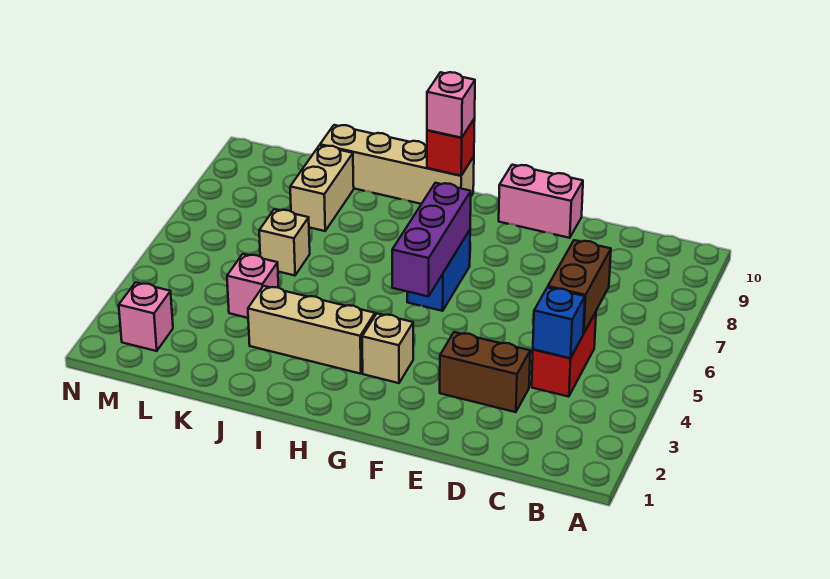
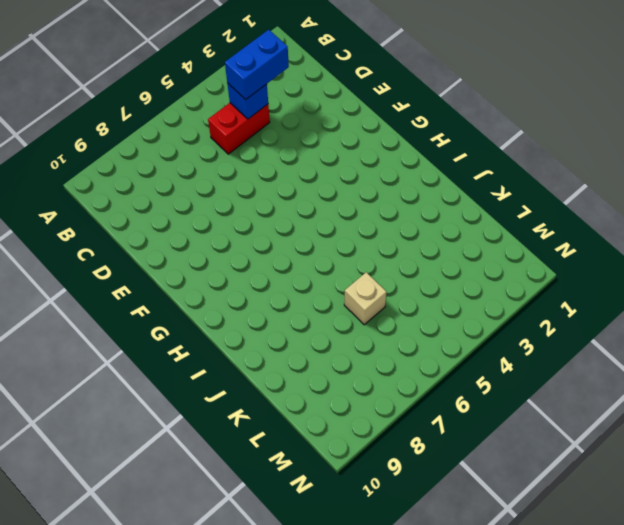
blue 1x2 brick [225,30,289,100] -> blue 1x2 brick moved to [407,230,470,311]
none -> brown 1x2 brick [440,332,530,412]
none -> pink 1x2 brick [499,165,583,238]
none -> tan 1x1 brick [362,313,413,383]

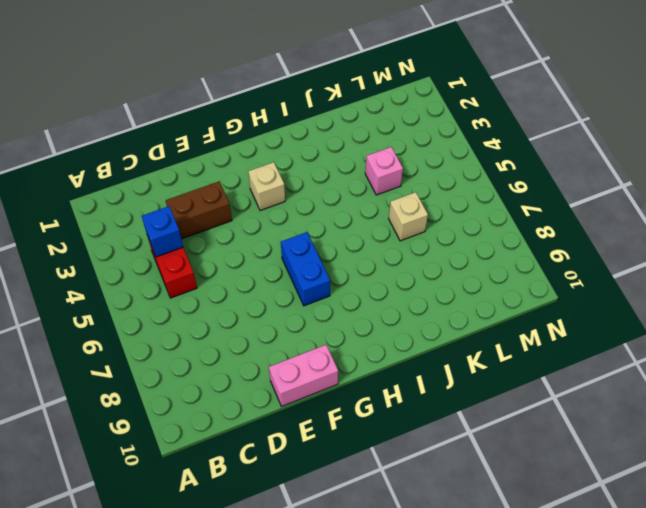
none -> tan 1x3 brick [248,286,375,374]
none -> tan 1x4 brick [320,125,474,204]
none -> tan 1x2 brick [290,145,354,231]

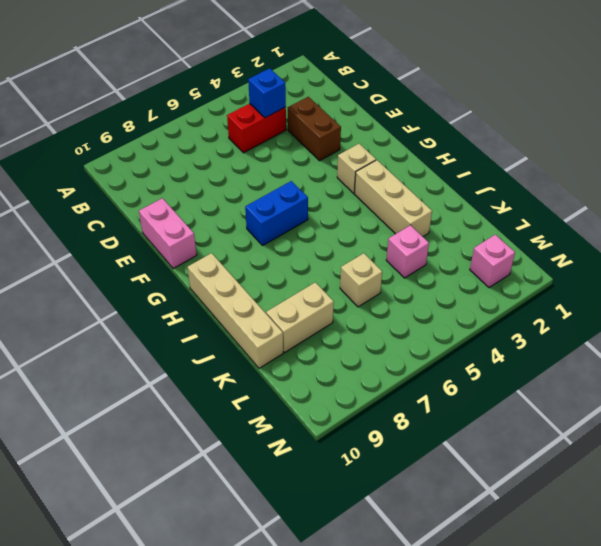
none -> brown 1x2 brick [548,240,611,334]
none -> purple 1x3 brick [392,183,471,296]
none -> red 1x1 brick [427,119,475,176]

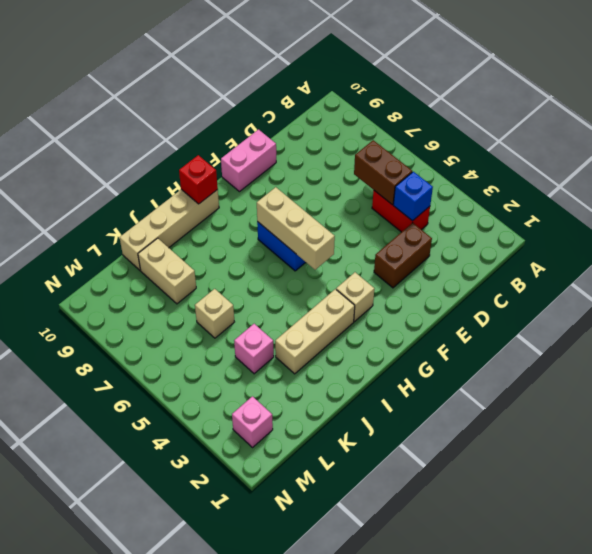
tan 1x3 brick [257,187,335,270] -> purple 1x3 brick [392,183,471,296]
none -> pink 1x1 brick [427,72,475,138]

